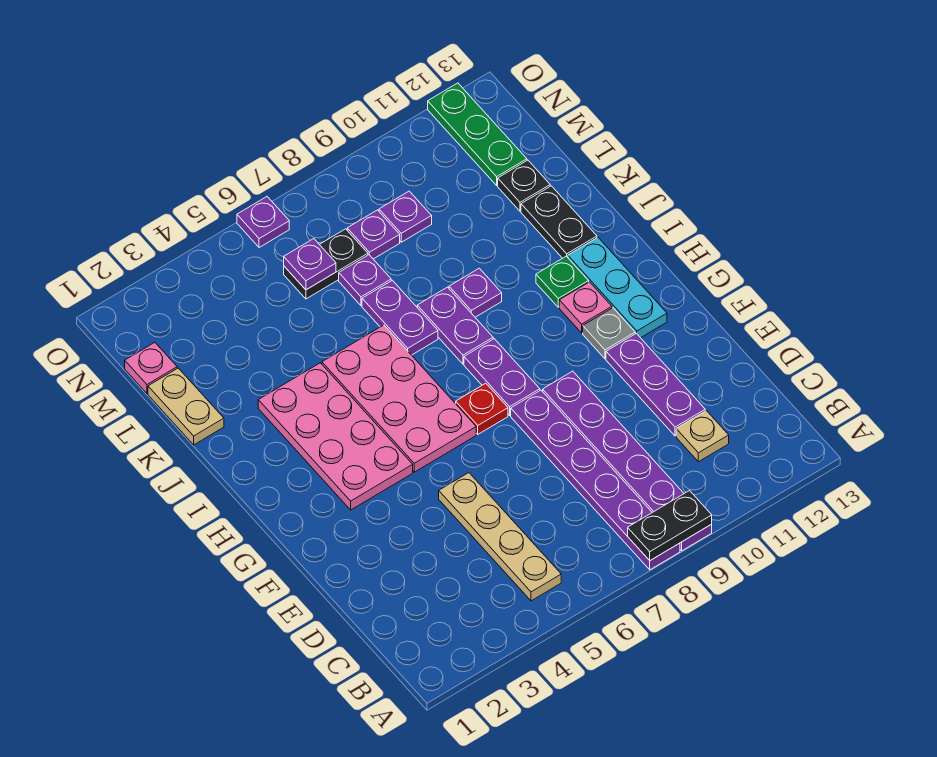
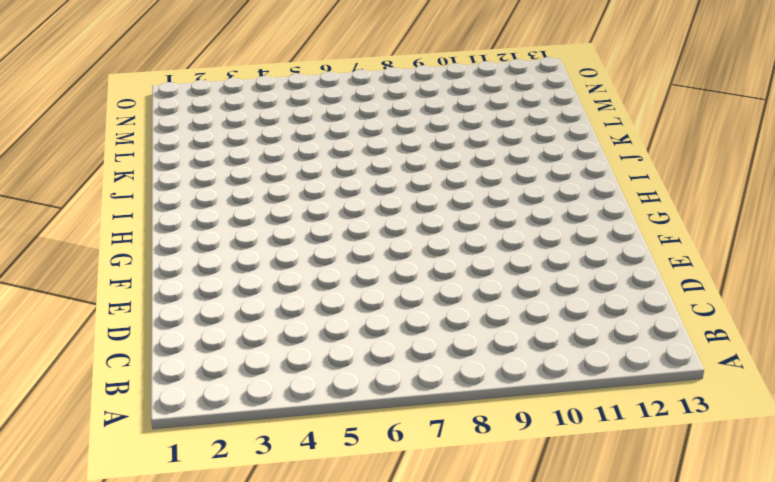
none -> purple 1x6 plate [511,390,680,570]
none -> purple 1x6 plate [543,371,712,551]
none -> tan 1x4 plate [439,473,561,601]

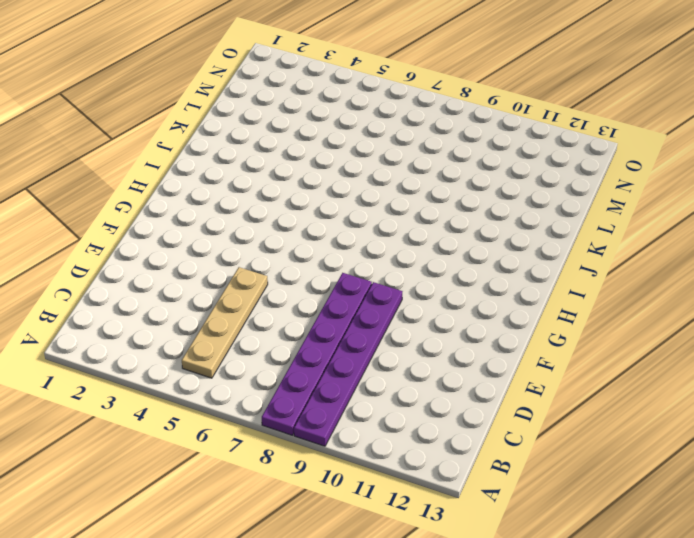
none -> tan 1x1 plate [676,411,729,462]
none -> purple 1x3 plate [606,333,705,436]
none -> pink 2x4 plate [258,363,413,510]

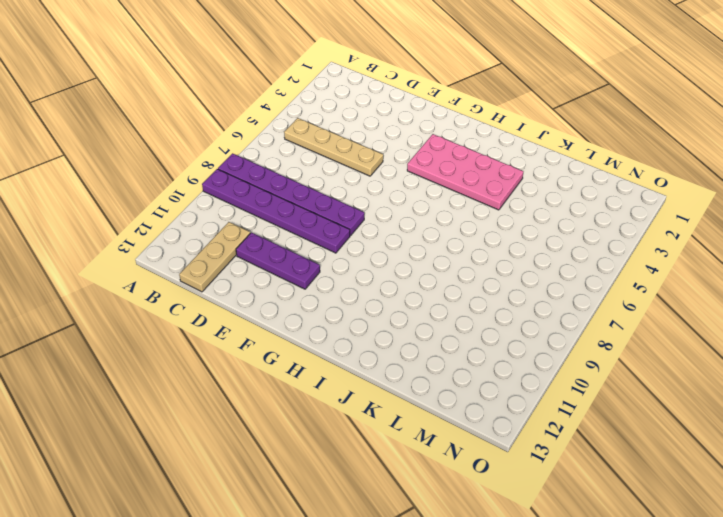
tan 1x3 plate [179,222,250,292] -> tan 1x1 plate [676,411,729,462]
none -> pink 2x4 plate [322,325,476,472]
none -> red 1x1 plate [456,383,508,434]
none -> purple 1x2 plate [464,339,540,415]

